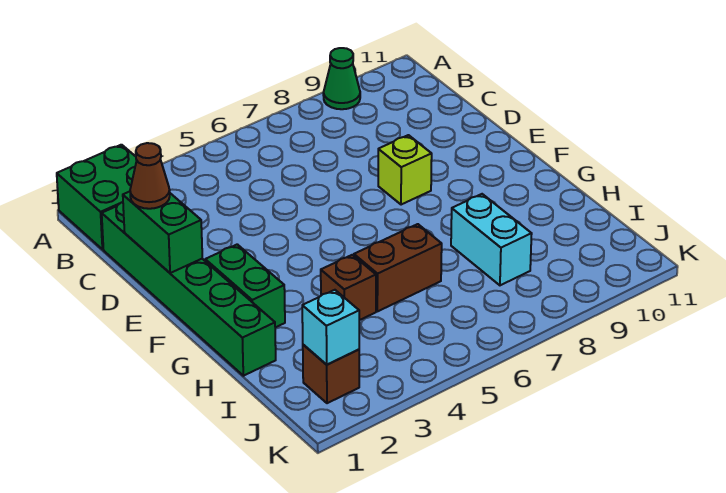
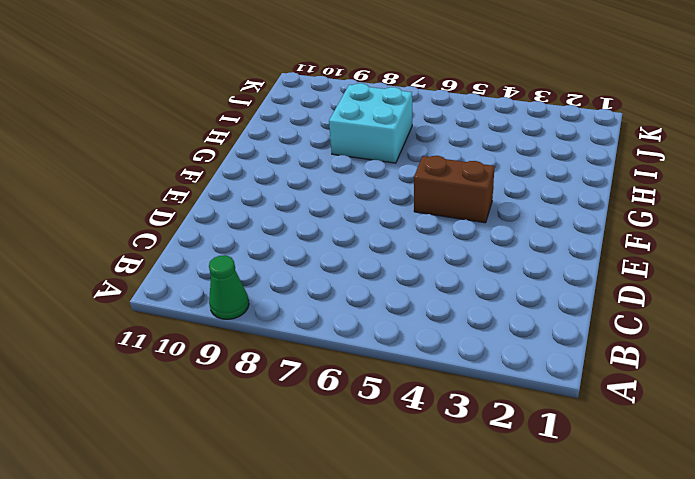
brown 1x2 brick [414,156,495,223] -> brown 1x2 brick moved to [354,224,442,311]
cyan 2x2 brick [329,83,412,163] -> cyan 1x2 brick [451,194,532,285]
none -> green 2x2 brick [57,145,137,249]
none -> green 1x6 brick [102,202,276,376]
none -> lime 1x1 brick [378,135,432,205]

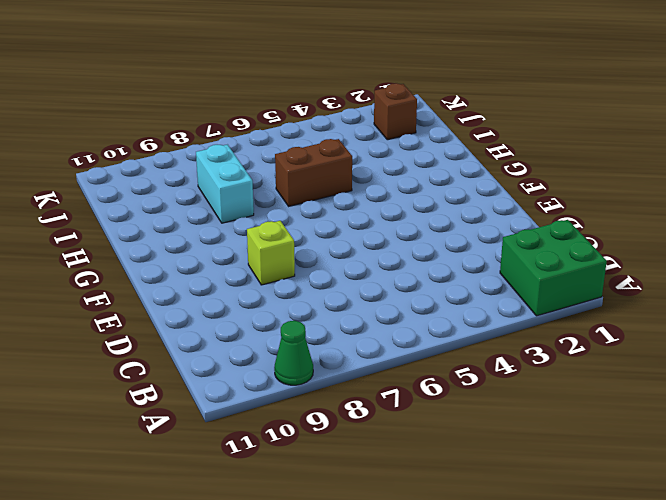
none -> green 1x6 brick [102,202,276,376]
none -> green 1x2 brick [205,244,285,327]
none -> brown 1x1 brick [321,255,376,320]

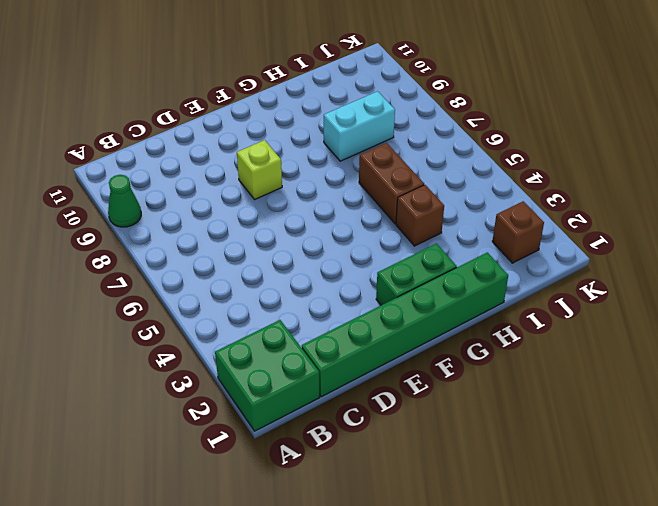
none -> green 1x2 brick [123,192,202,273]
none -> cyan 1x1 brick [302,290,359,365]
none -> brown 1x1 cone [130,143,170,209]

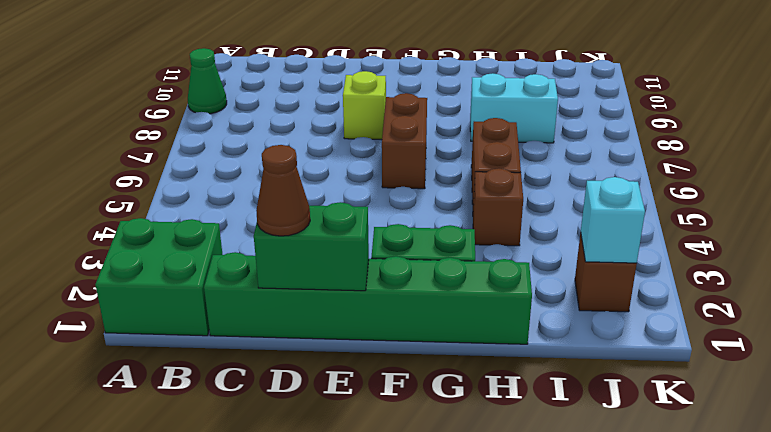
brown 1x2 brick [382,93,427,189] -> none

